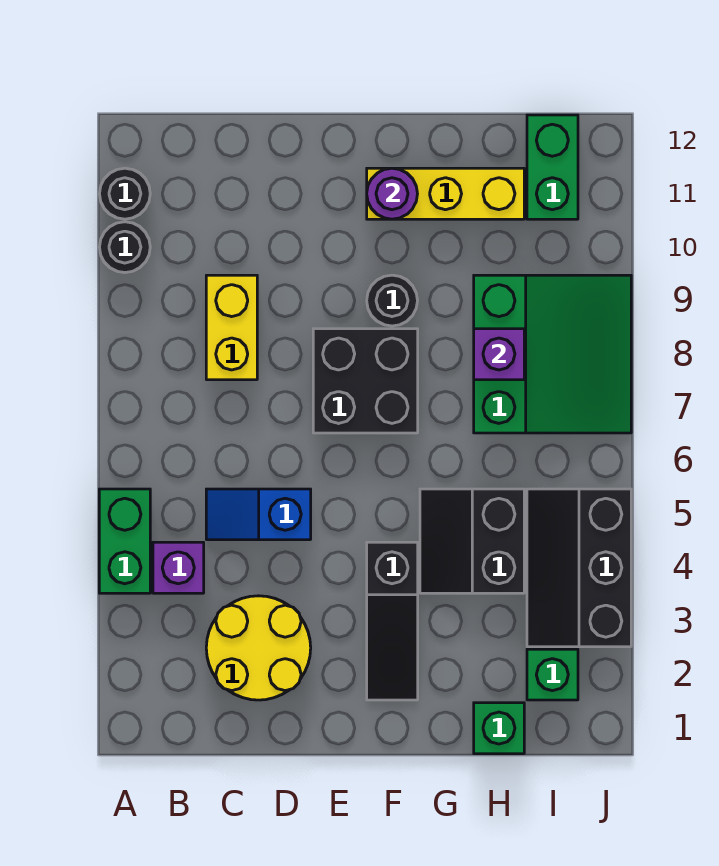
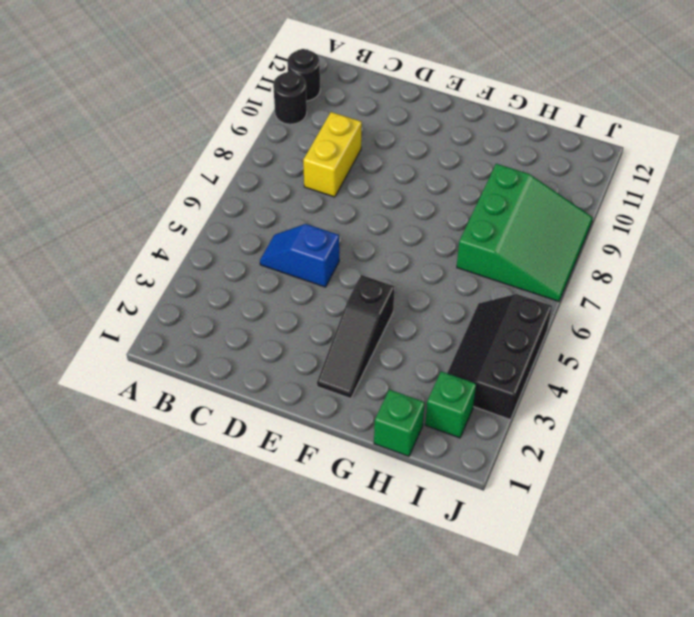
none -> green 1x2 brick [99,489,150,593]
none -> purple 1x1 brick [153,542,204,593]
none -> yellow 2x2 round brick [206,596,311,700]

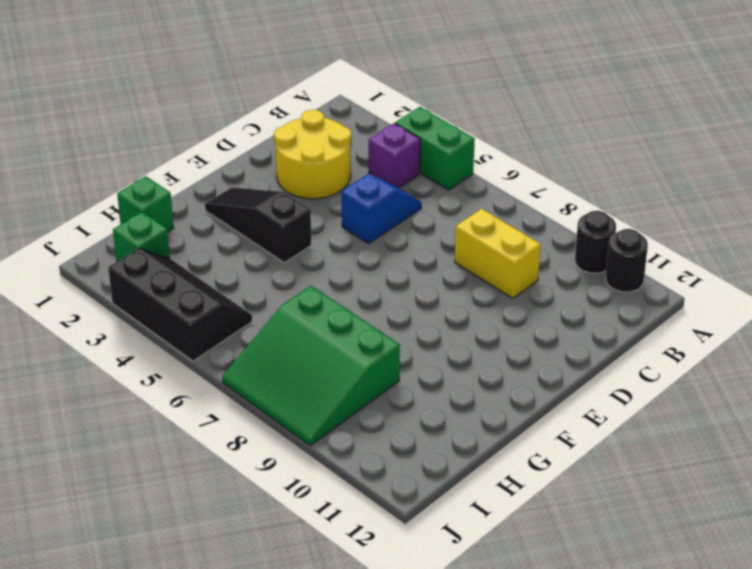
none -> black 2x2 brick [313,329,418,433]
none -> black 1x1 round brick [367,275,418,326]
none -> yellow 1x3 brick [367,168,524,219]

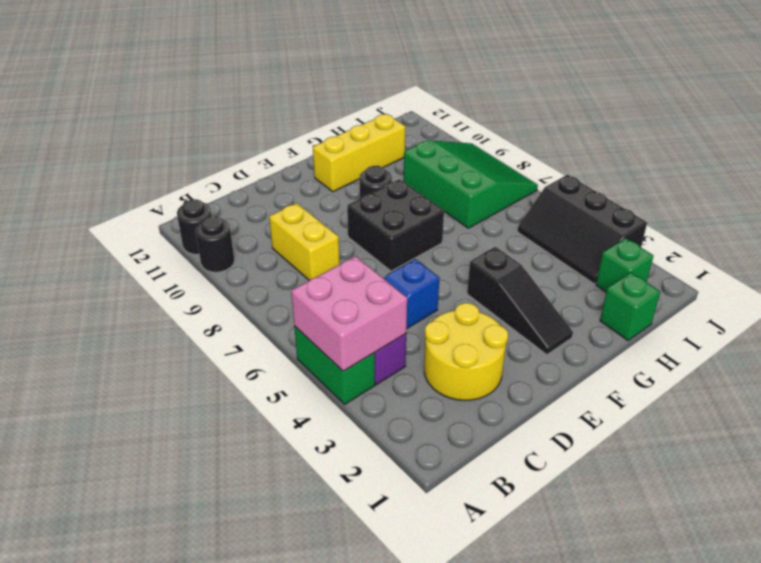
pink 2x2 brick [291,256,407,371] -> none
none -> black 2x2 slope [420,489,524,593]
none -> green 1x2 brick [527,115,578,219]
none -> purple 1x1 round brick [367,168,417,219]

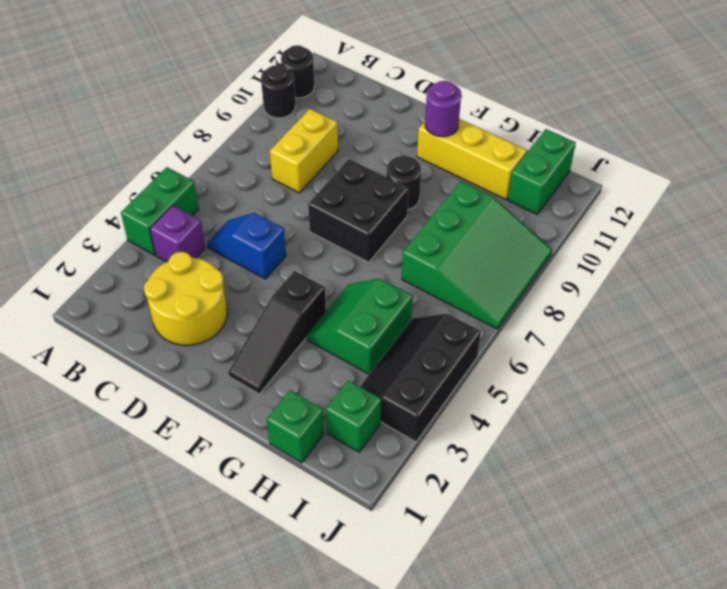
green 2x2 slope [306,279,412,374] -> black 2x2 slope [420,489,524,593]
none -> purple 1x1 brick [474,329,524,380]

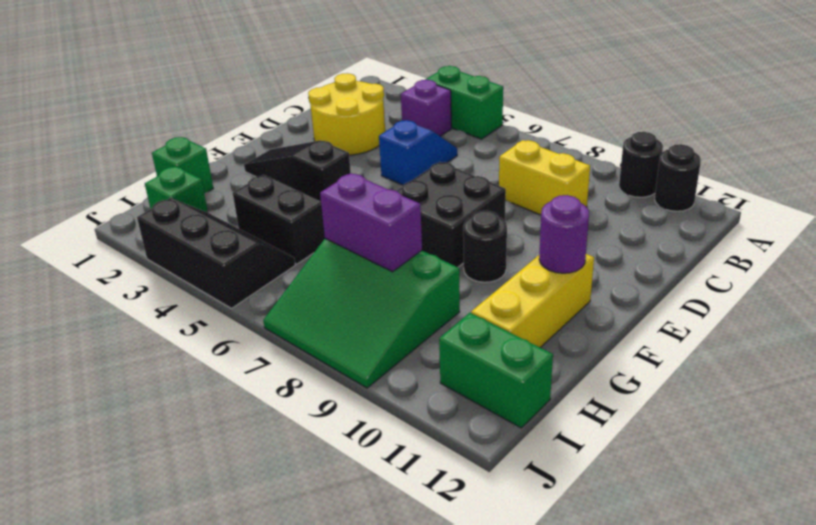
purple 1x2 brick [320,173,422,272] -> purple 1x1 brick [474,329,524,380]

